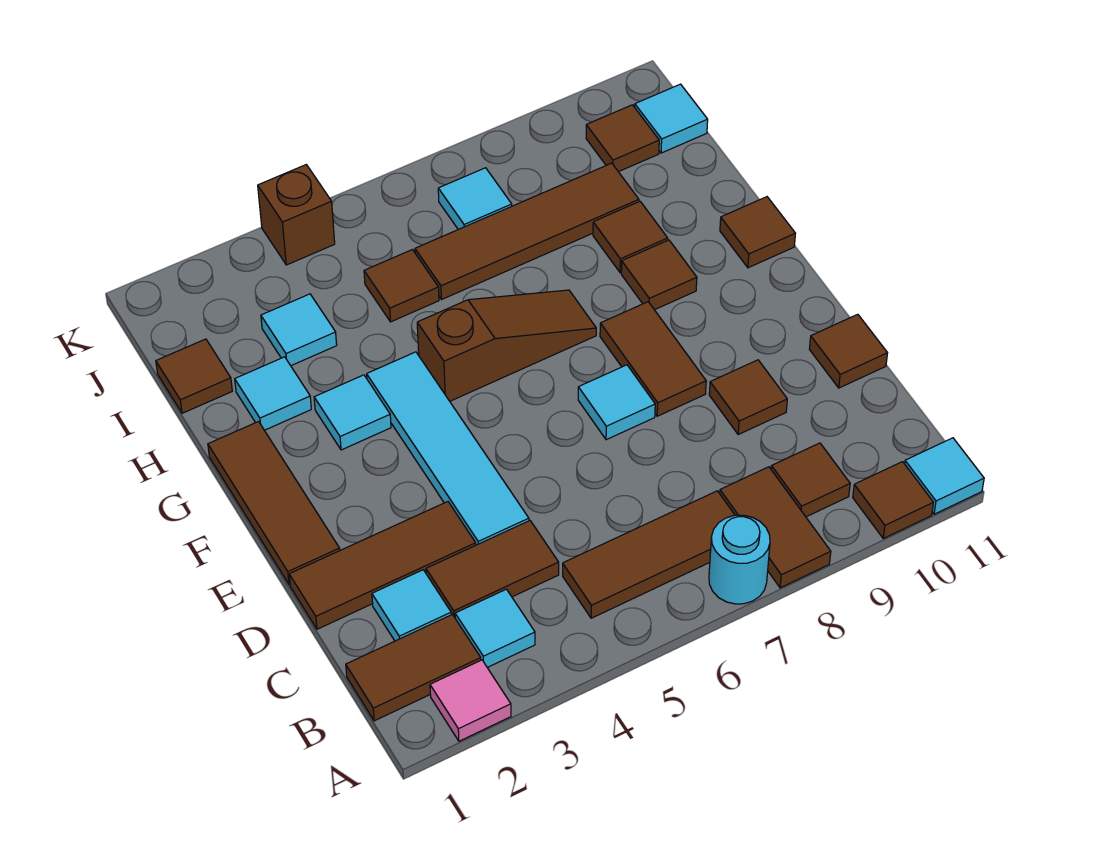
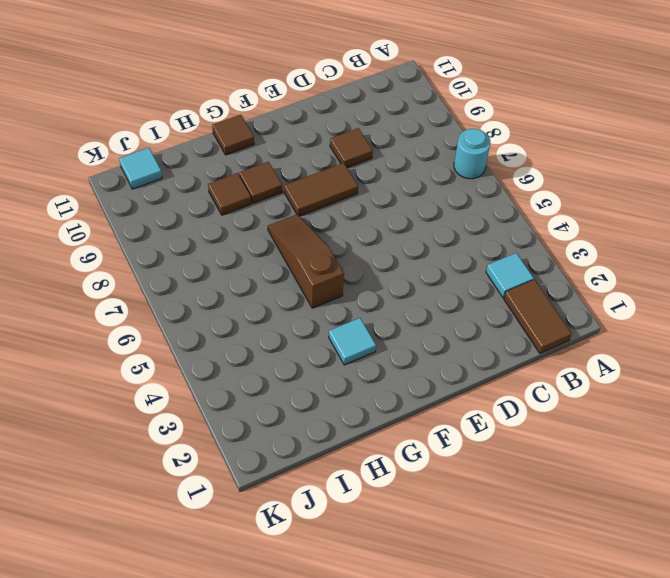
none -> pink 1x1 tile [430,660,511,741]
none -> brown 1x2 tile [720,467,831,588]
none -> brown 1x1 tile [853,462,933,538]
none -> cyan 1x1 tile [905,438,984,514]

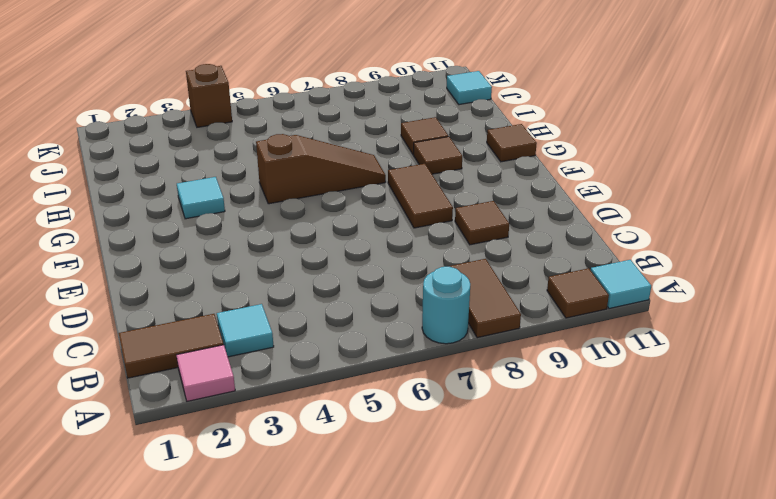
none -> brown 1x3 tile [563,491,735,618]
none -> brown 1x1 tile [771,443,850,517]
none -> cyan 1x1 tile [372,570,451,641]
none -> brown 1x2 tile [426,521,559,617]

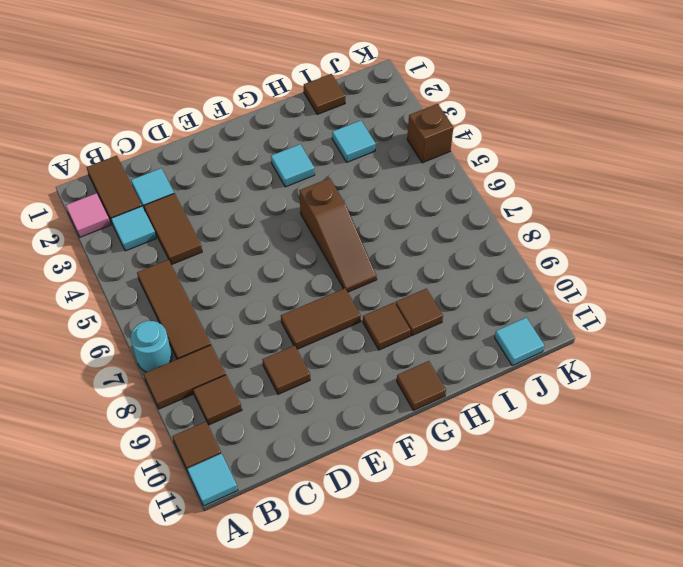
none -> brown 1x3 tile [289,502,476,629]
none -> cyan 1x4 tile [367,352,529,545]
none -> brown 1x1 tile [809,314,888,388]
none -> brown 1x3 tile [208,422,340,585]

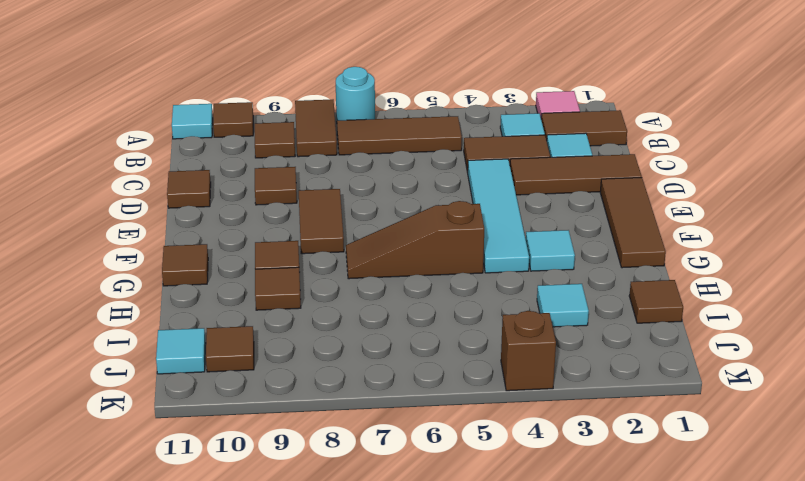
none -> cyan 1x1 tile [578,365,655,440]
none -> cyan 1x1 tile [235,357,311,430]
none -> brown 1x1 tile [364,250,439,322]
none -> brown 1x4 tile [415,163,639,300]

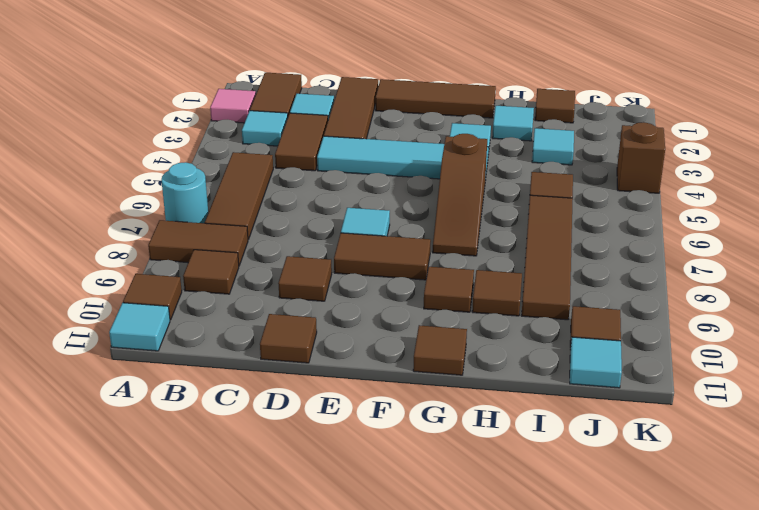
none -> cyan 1x1 tile [438,168,512,230]

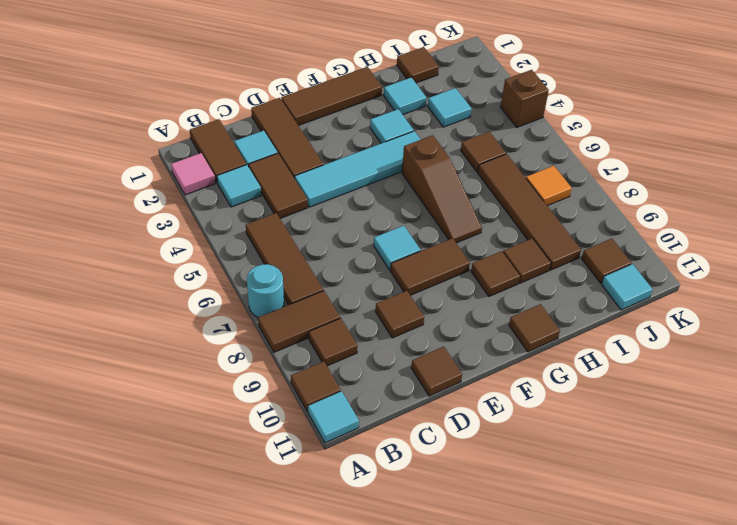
orange 1x1 tile [526,166,572,206] -> cyan 1x1 tile [438,168,512,230]

